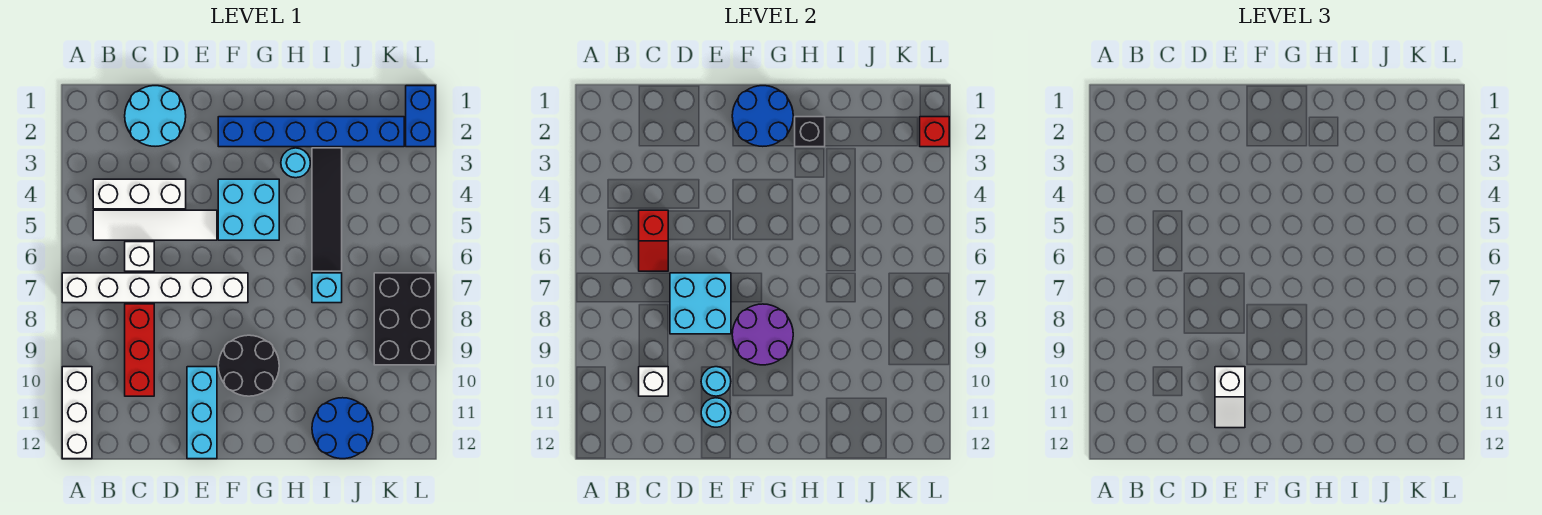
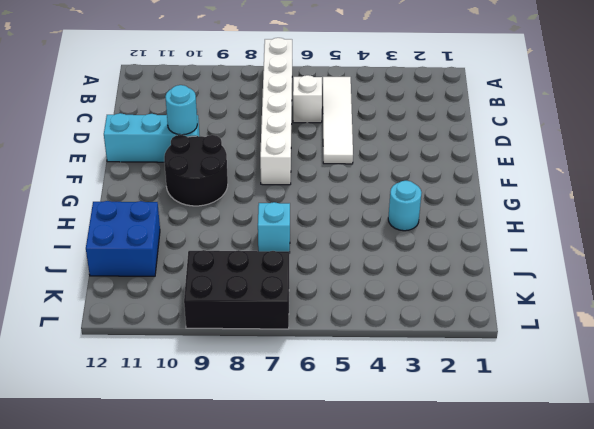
blue 2x2 brick [86,201,160,276] -> blue 2x2 round brick [312,398,373,459]
none -> white 1x3 brick [62,367,92,459]
none -> white 1x3 brick [93,179,186,209]
none -> cyan 2x2 round brick [125,86,186,146]

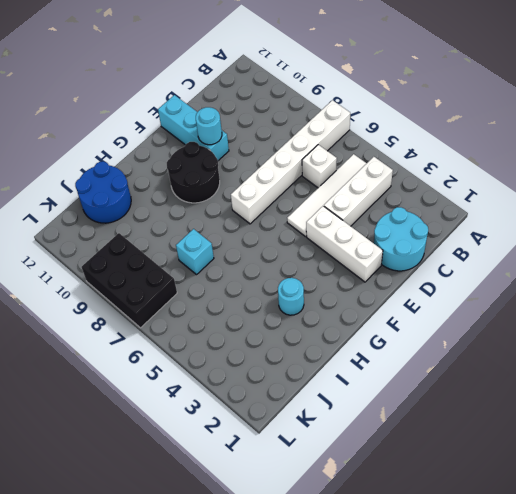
white 1x3 brick [306,206,383,282] -> white 1x3 brick moved to [62,367,92,459]
none -> red 1x3 brick [125,304,154,396]
none -> blue 1x6 brick [218,117,404,147]
none -> cyan 2x2 brick [218,179,279,240]

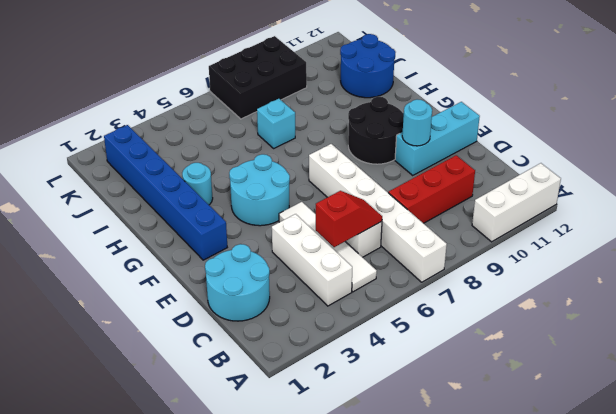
cyan 2x2 round brick [229,154,290,226] -> cyan 2x2 brick [218,179,279,240]
none -> black 1x4 tile [312,148,342,271]
none -> blue 1x2 brick [406,86,435,147]
none -> white 1x1 brick [639,367,668,396]

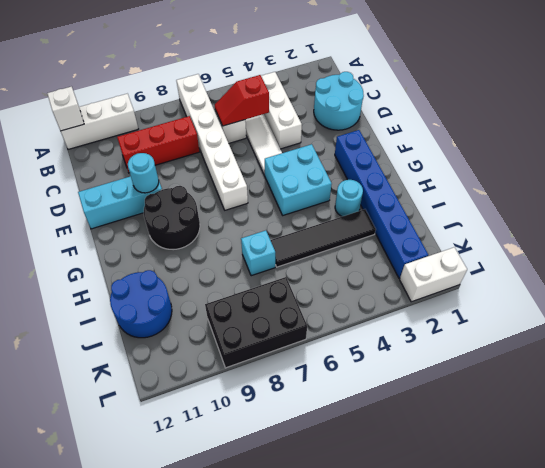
white 1x1 brick [47,87,84,131] -> white 1x1 brick moved to [639,367,668,396]
white 1x2 brick [400,247,467,302] -> blue 1x2 brick [406,86,435,147]
none -> cyan 2x2 brick [670,273,731,334]
none -> cyan 1x1 round brick [701,398,731,427]
none -> blue 2x2 round brick [732,86,793,146]

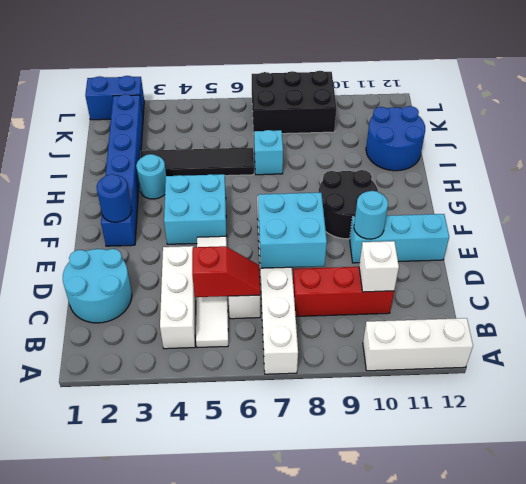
blue 1x1 round brick [97,174,132,222] -> blue 2x2 round brick [732,86,793,146]
none -> cyan 1x1 round brick [701,398,731,427]
none -> purple 2x2 round brick [732,304,793,365]
none -> black 1x1 brick [795,117,825,147]

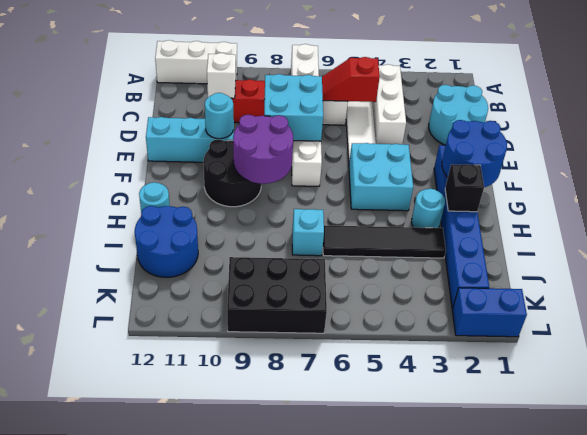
cyan 1x1 round brick [139,182,170,212] -> cyan 1x1 round brick moved to [701,398,731,427]
none -> red 1x1 brick [920,117,949,147]
none -> white 1x2 slope [1215,367,1245,428]

